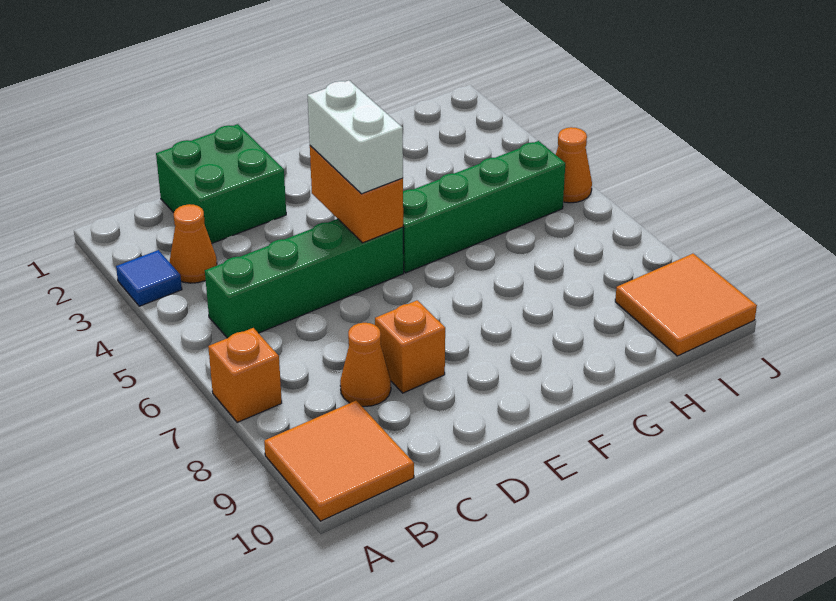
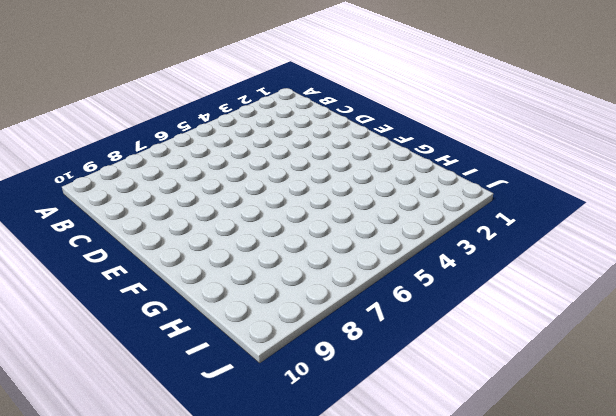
none -> blue 1x1 tile [116,250,182,306]
none -> orange 1x1 brick [208,328,282,422]
none -> orange 2x2 tile [264,401,414,521]

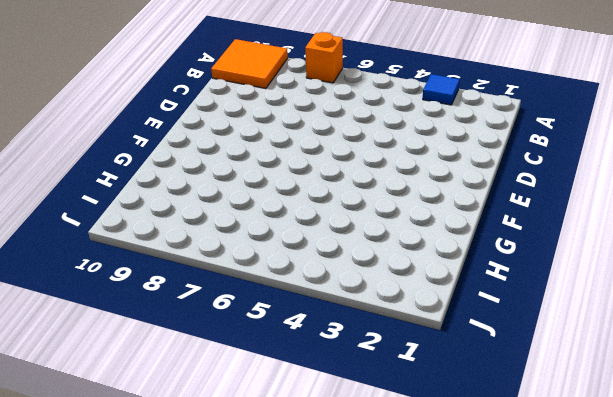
none -> orange 1x1 cone [170,204,217,283]
none -> green 1x4 brick [205,219,404,338]
none -> green 2x2 brick [156,124,286,244]

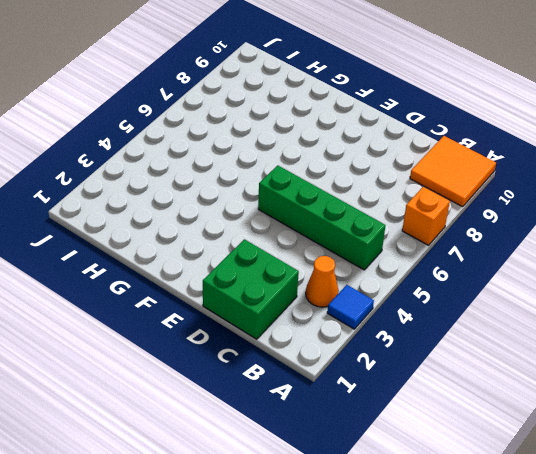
none -> orange 1x1 cone [340,323,391,406]
none -> orange 1x1 brick [375,300,445,393]
none -> green 1x4 brick [403,141,565,273]

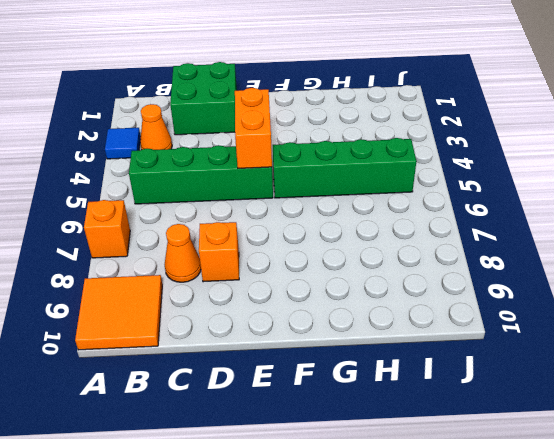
none -> orange 2x2 tile [615,254,757,356]
none -> orange 1x1 cone [556,127,592,203]
none -> white 1x2 brick [308,80,403,194]

